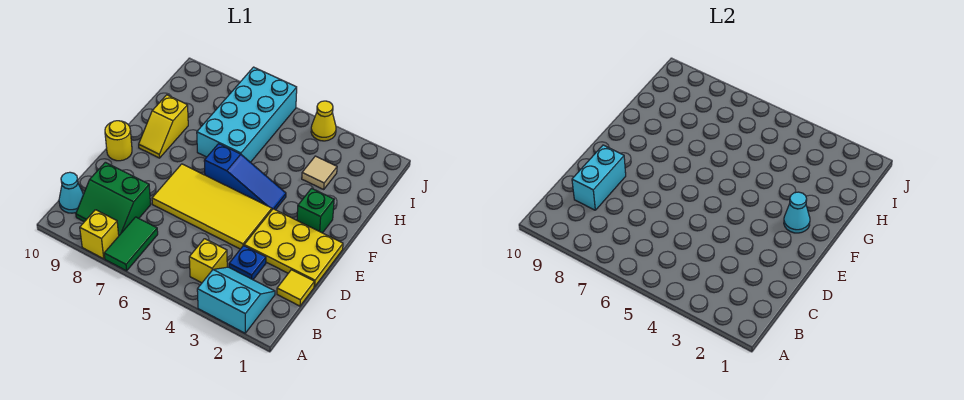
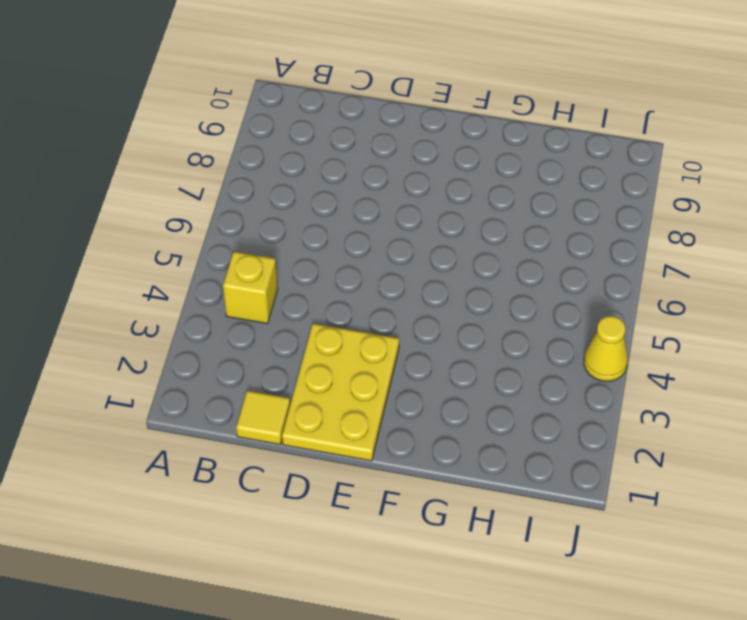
none -> cyan 2x2 slope [197,267,275,333]
none -> green 1x2 tile [104,217,158,271]
none -> yellow 1x1 brick [80,210,119,259]

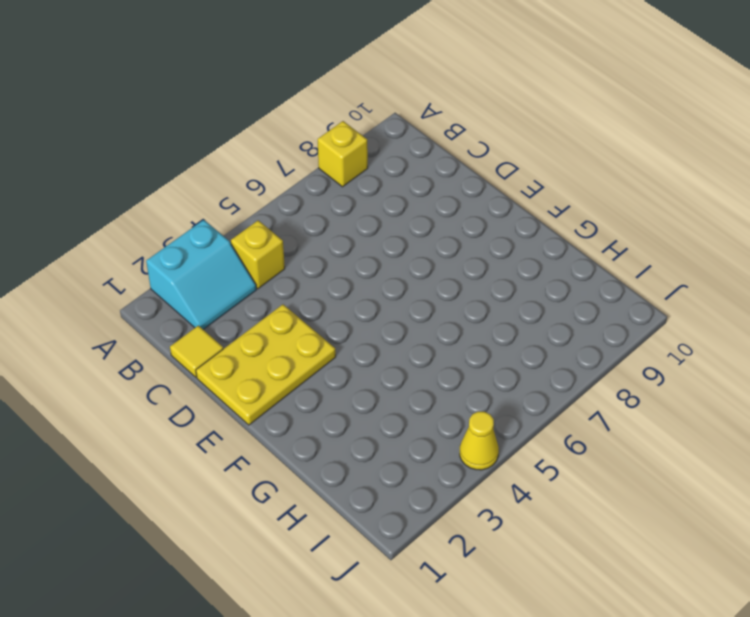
none -> green 1x2 tile [104,217,158,271]
none -> green 2x2 slope [76,162,151,235]
none -> cyan 1x1 cone [59,172,84,213]

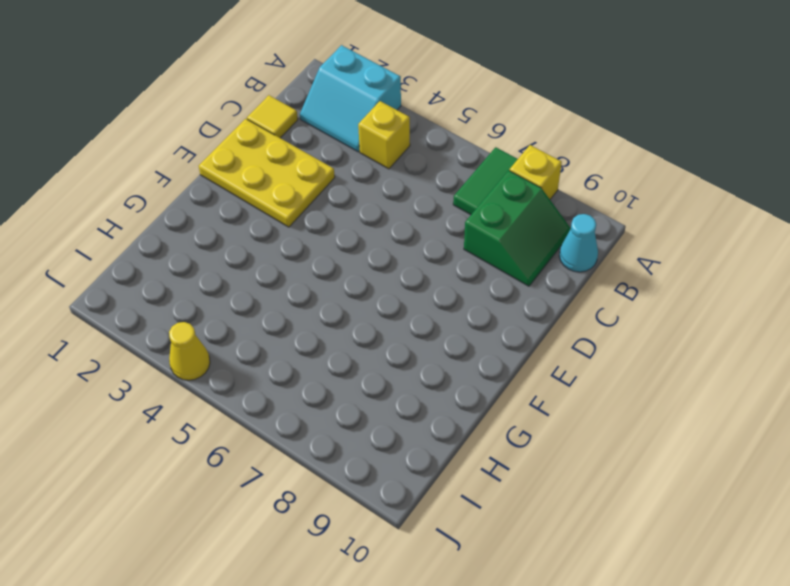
green 2x2 slope [464,170,571,286] -> green 2x2 slope turned to [76,162,151,235]
none -> blue 1x1 plate [229,246,266,280]
none -> yellow 2x4 tile [152,164,272,249]
none -> yellow 1x1 round brick [105,121,132,161]

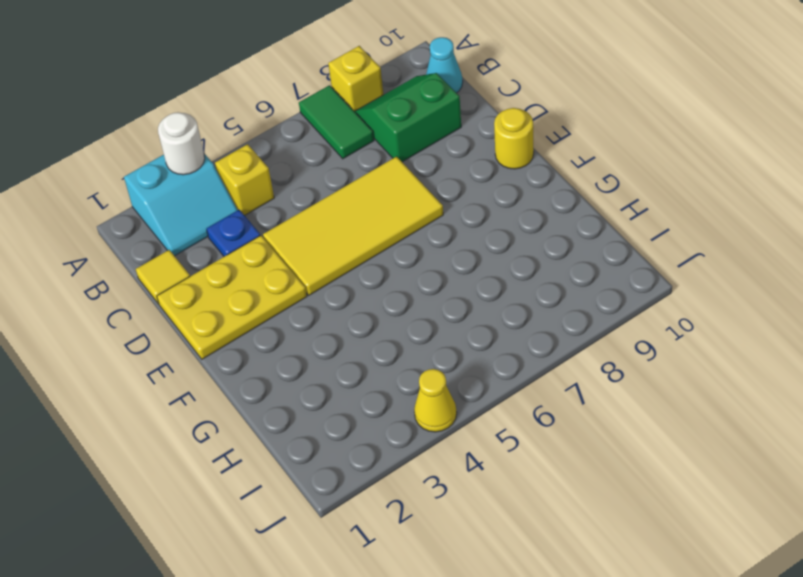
white 1x1 round brick [158,112,205,175] -> none
none -> green 1x1 brick [297,188,334,233]
none -> blue 1x3 slope [204,144,286,210]
none -> yellow 1x2 slope [139,95,188,158]

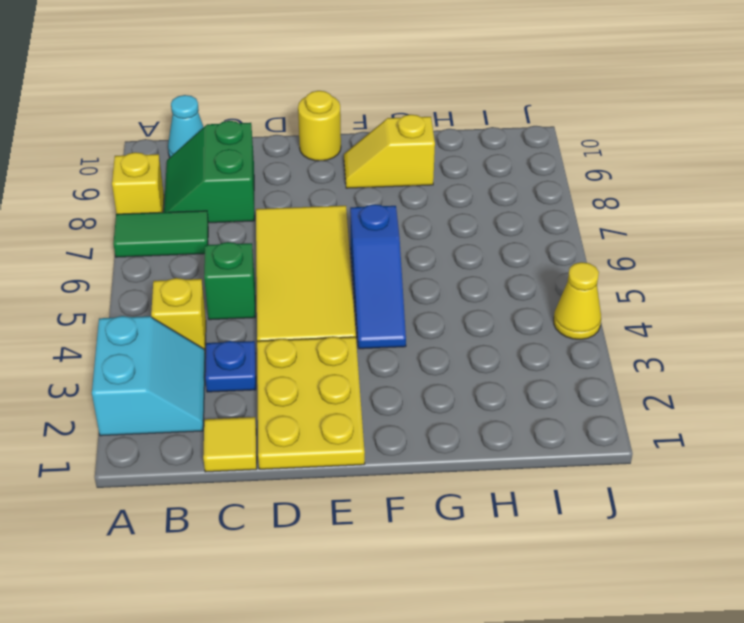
green 1x1 brick [204,242,255,320] -> green 1x1 brick moved to [297,188,334,233]
none -> cyan 2x4 brick [197,67,297,162]
none -> tan 1x1 tile [302,156,337,189]
none -> cyan 1x2 brick [572,145,626,210]

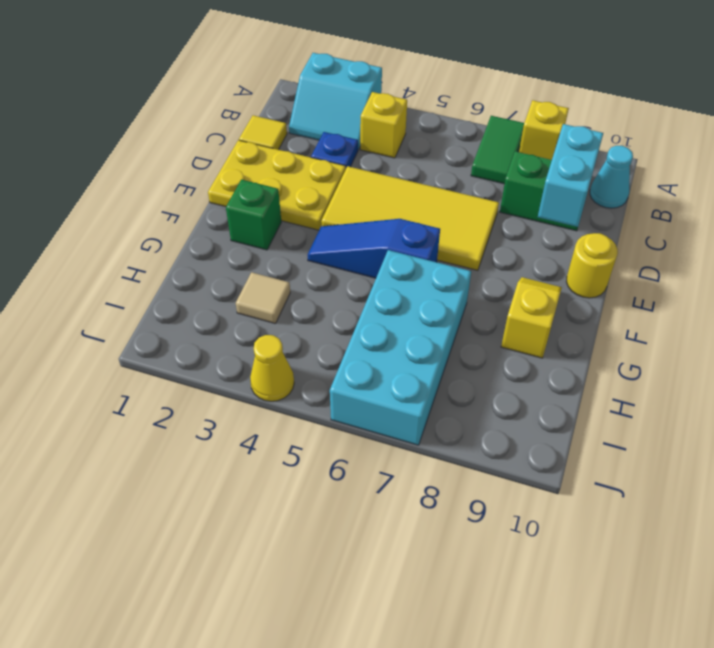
none -> cyan 1x1 cone [784,192,810,233]

